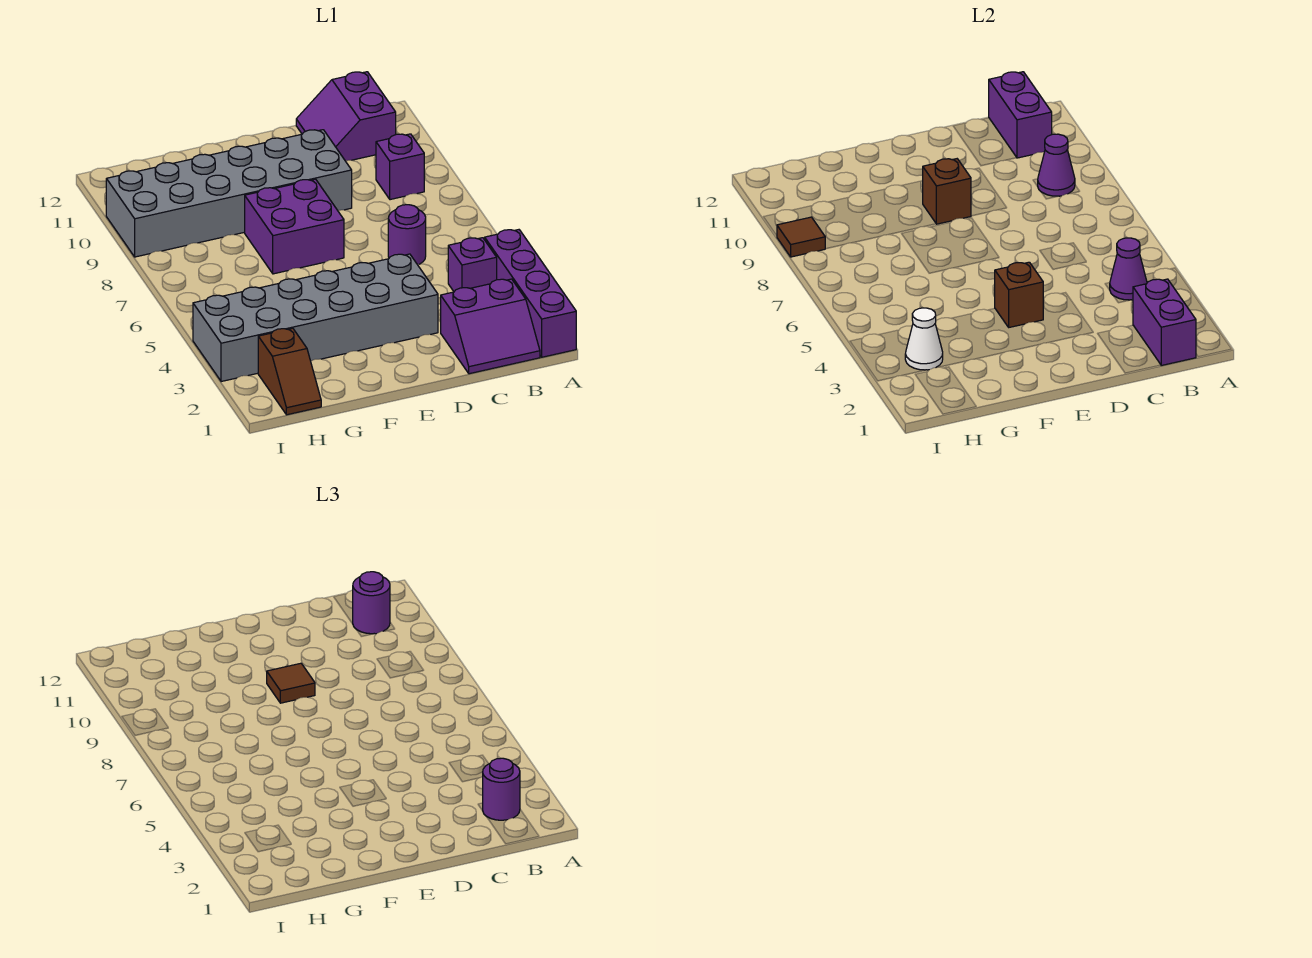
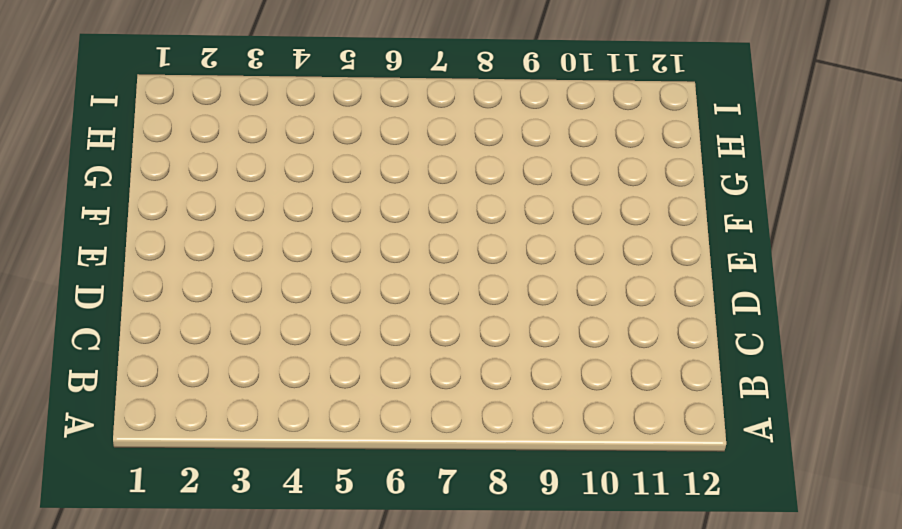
none -> purple 1x4 brick [485,230,576,357]
none -> purple 2x2 slope [441,279,540,374]
none -> purple 1x1 brick [448,238,497,291]

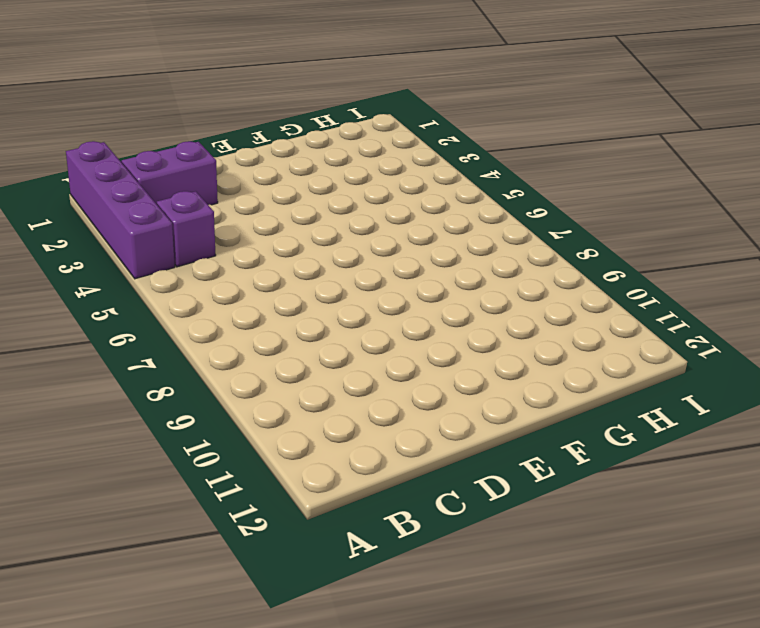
none -> purple 1x1 brick [376,134,424,200]
none -> purple 2x2 slope [296,72,396,161]
none -> purple 1x1 round brick [388,205,426,264]

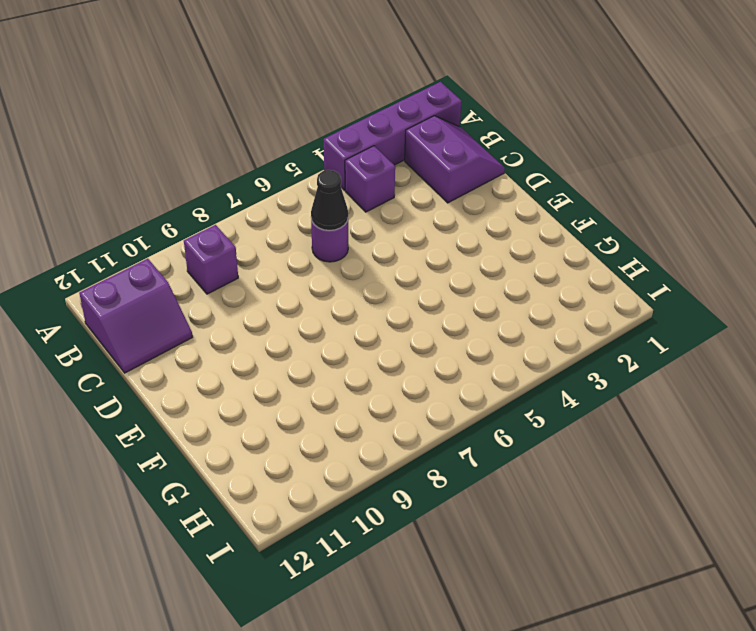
black 1x1 cone [311,170,348,231] -> none
none -> grey 2x6 brick [193,254,438,382]
none -> grey 2x6 brick [106,130,352,257]
none -> purple 2x2 brick [245,179,344,274]

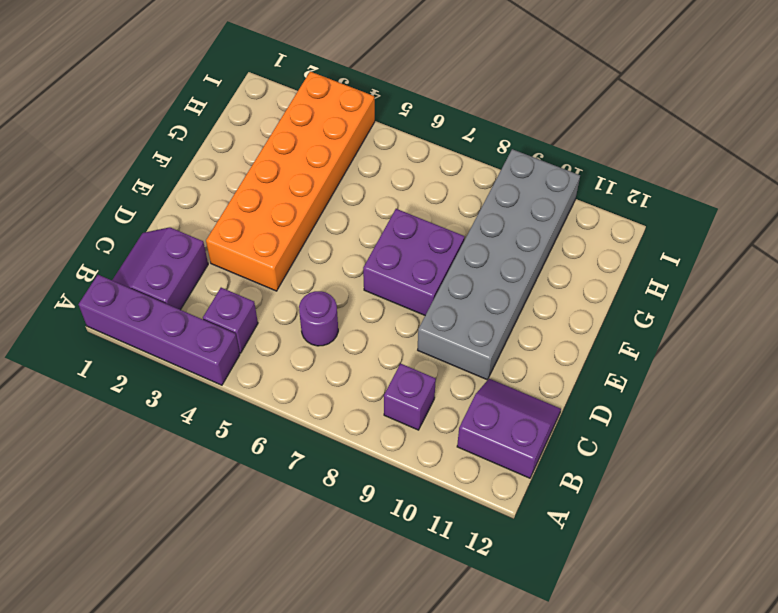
orange 2x6 brick [206,72,375,291] -> grey 2x6 brick [193,254,438,382]
none -> brown 1x2 slope [258,328,321,415]
none -> purple 1x2 brick [1133,279,1196,365]
none -> purple 1x1 cone [1110,238,1147,300]

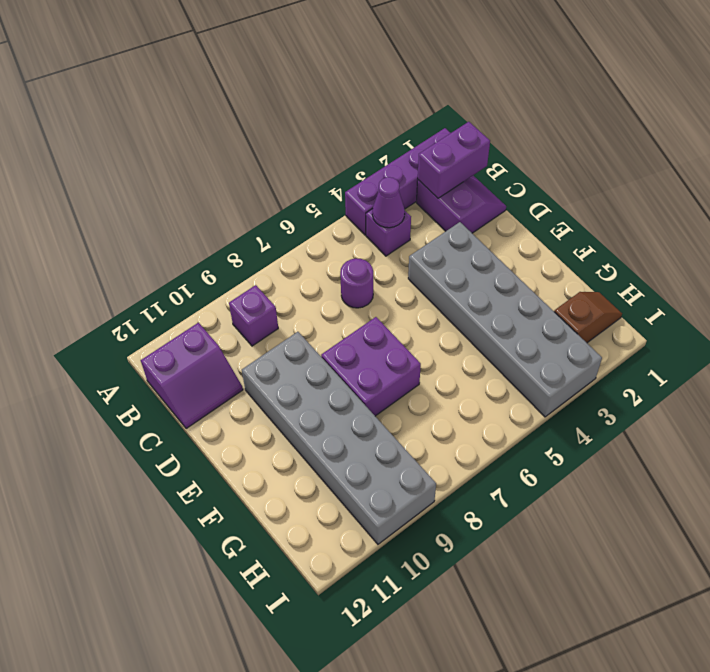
none -> purple 1x1 cone [1038,134,1075,196]
none -> purple 1x2 brick [989,72,1052,158]
none -> brown 1x1 brick [995,262,1043,327]

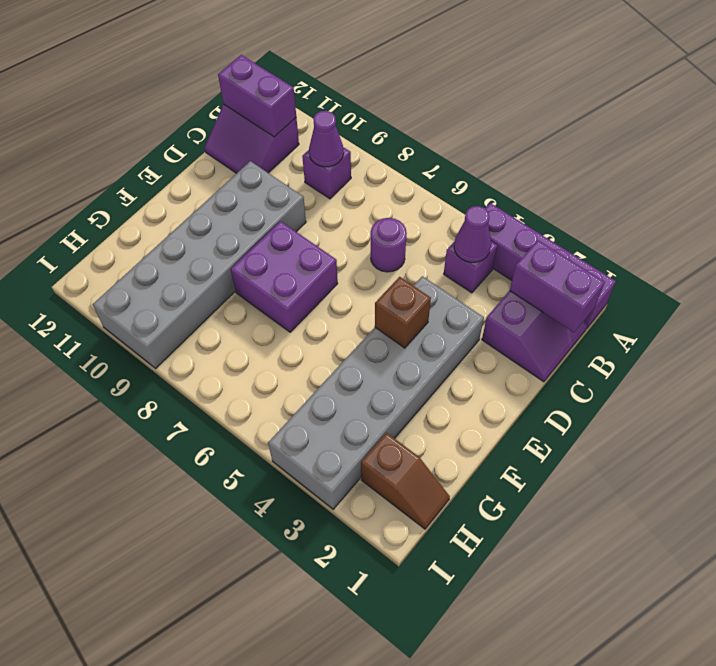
none -> brown 1x1 brick [923,159,971,224]
none -> white 1x1 cone [905,308,943,370]
none -> brown 1x1 tile [777,217,825,257]

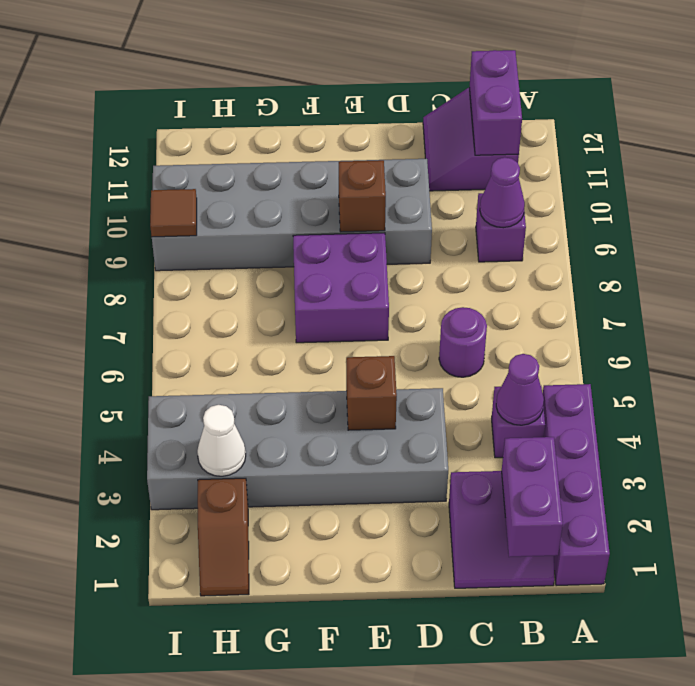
none -> purple 1x1 round brick [483,758,520,820]
none -> purple 1x1 round brick [353,572,390,634]
none -> brown 1x1 tile [267,663,315,703]

